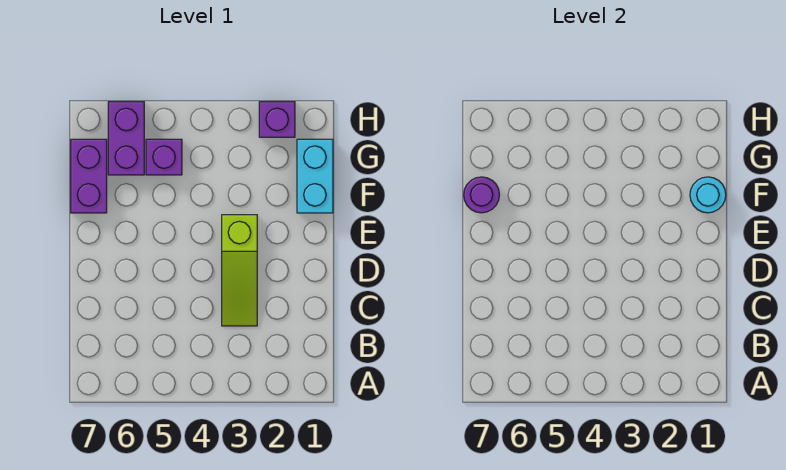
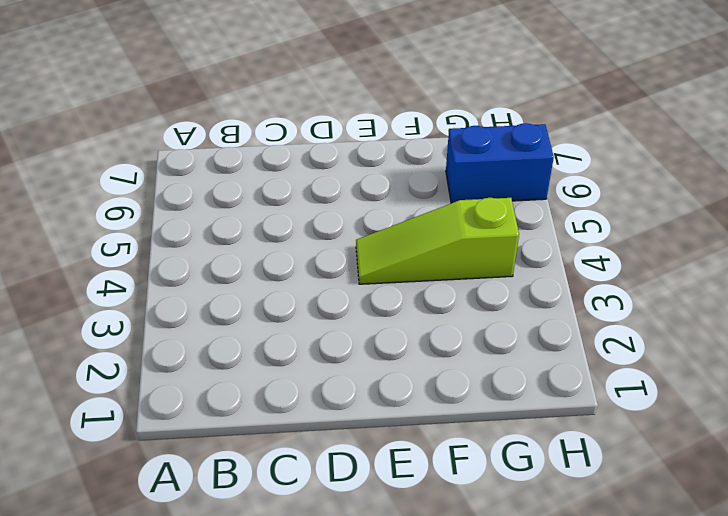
lime 1x3 slope [356,198,519,284] -> lime 1x3 slope moved to [222,215,257,326]
blue 1x2 brick [446,123,554,203] -> purple 1x2 brick [108,102,144,175]
none -> cyan 1x2 brick [297,139,333,213]
none -> purple 1x2 brick [71,139,107,213]

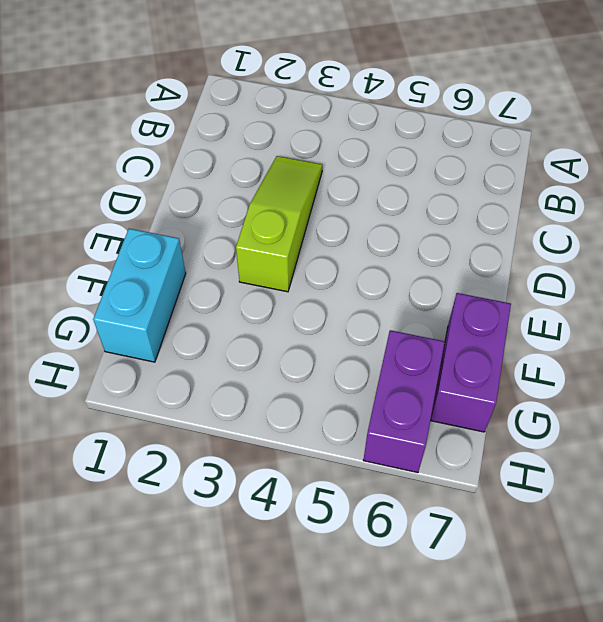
none -> purple 1x1 brick [146,139,182,175]
none -> purple 1x1 brick [259,102,295,137]

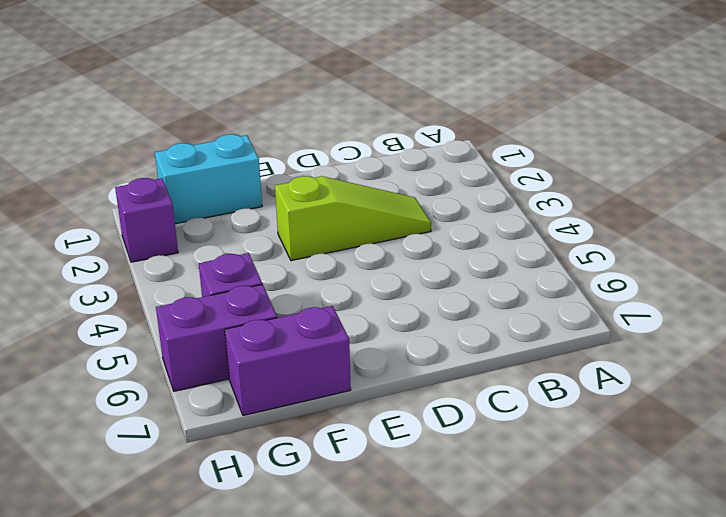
none -> cyan 1x1 round brick [690,177,726,213]
none -> purple 1x1 round brick [464,177,499,213]

